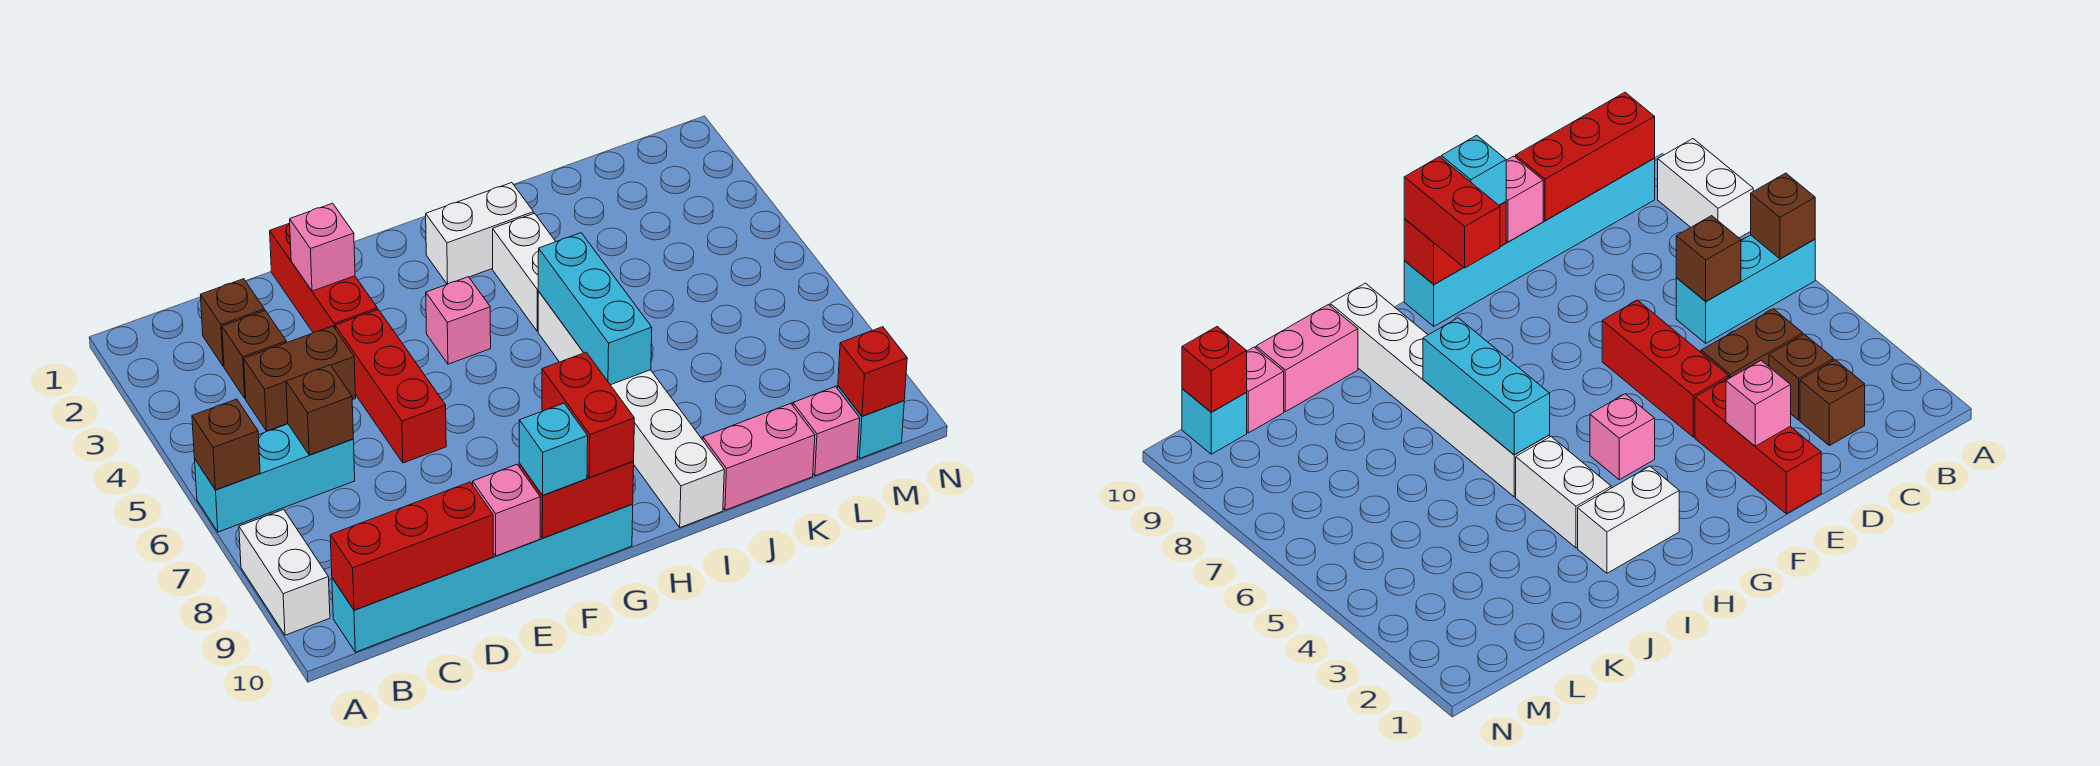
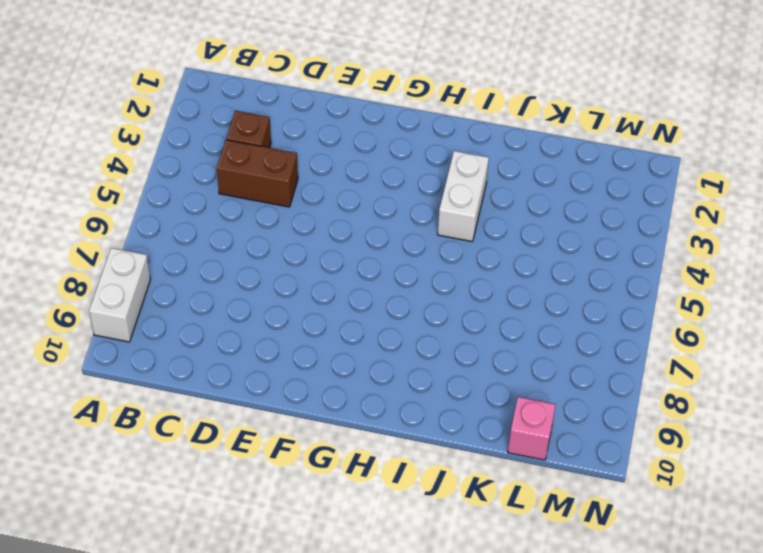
none -> cyan 1x3 brick [195,424,355,532]
none -> cyan 1x6 brick [332,504,633,652]
none -> brown 1x1 brick [201,279,265,366]

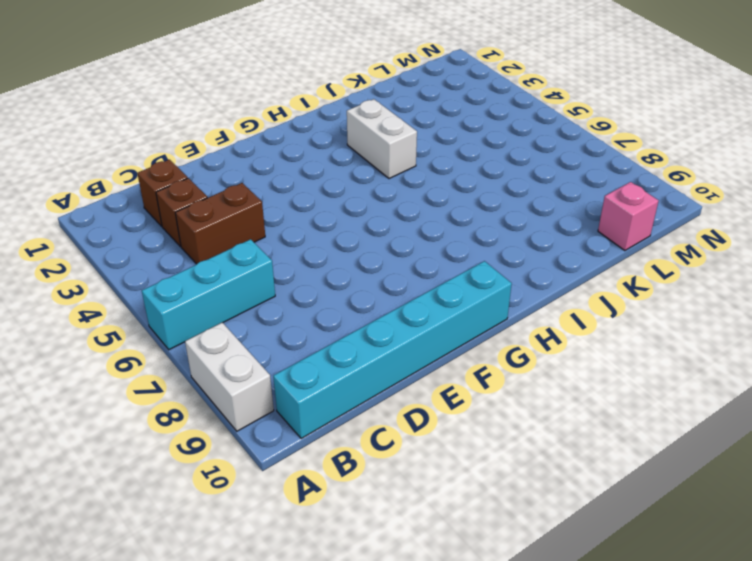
none -> red 1x3 brick [270,223,377,333]
none -> red 1x3 brick [335,310,446,463]
none -> pink 1x1 brick [426,277,491,364]

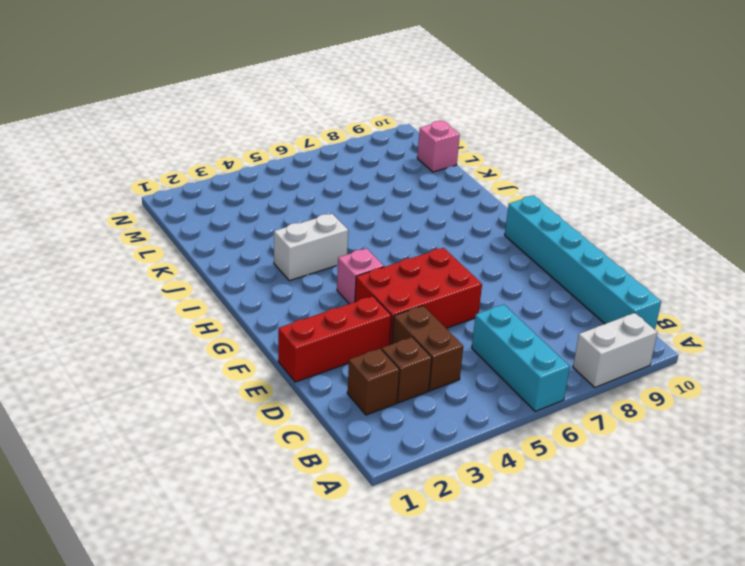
red 2x3 brick [355,248,482,345] -> red 1x3 brick [335,310,446,463]
none -> white 1x2 brick [426,183,534,284]
none -> white 1x6 brick [538,291,724,527]
none -> pink 1x2 brick [703,403,815,510]

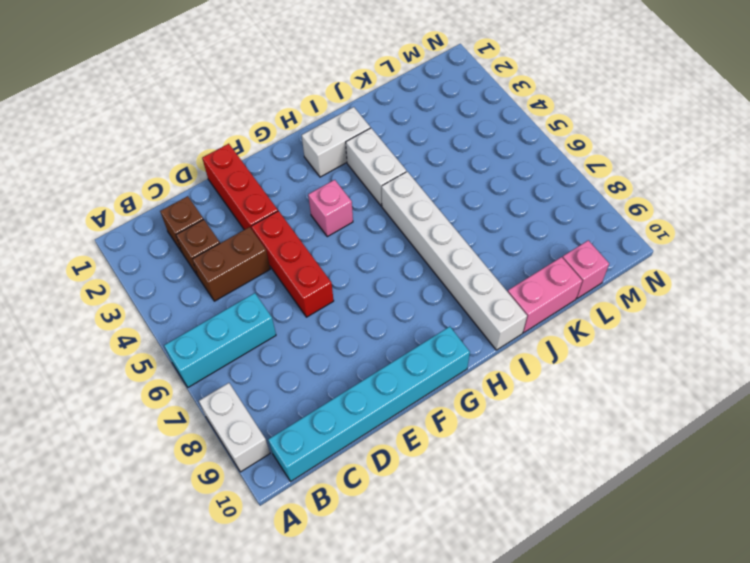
none -> cyan 1x1 brick [838,386,904,459]
none -> brown 1x1 brick [192,399,260,490]
none -> red 1x3 brick [330,482,493,610]

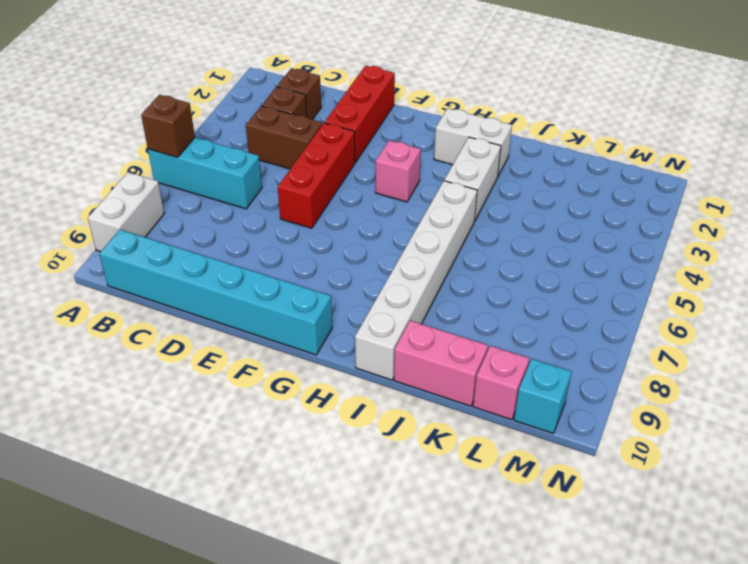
none -> red 1x3 brick [330,482,493,610]
none -> brown 1x1 brick [286,365,353,455]
none -> pink 1x1 brick [290,203,355,291]

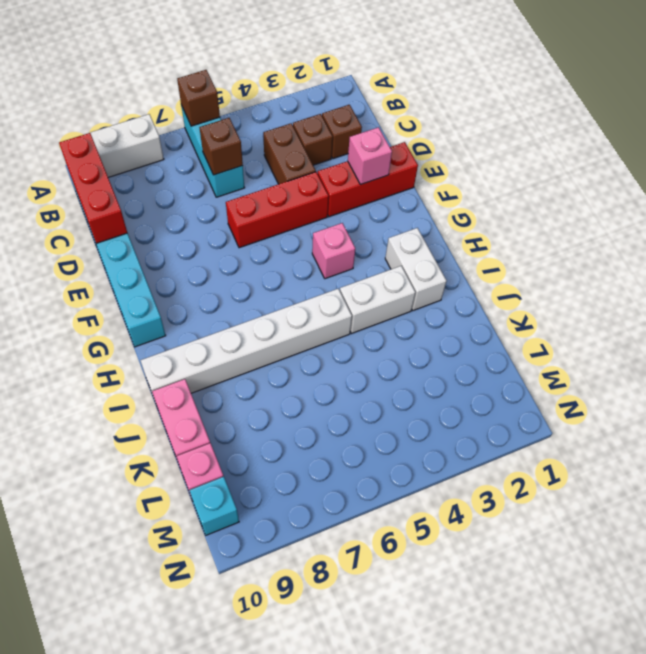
none -> pink 1x1 brick [473,465,540,556]
none -> red 1x2 brick [519,461,634,538]
none -> cyan 1x3 brick [538,233,652,385]

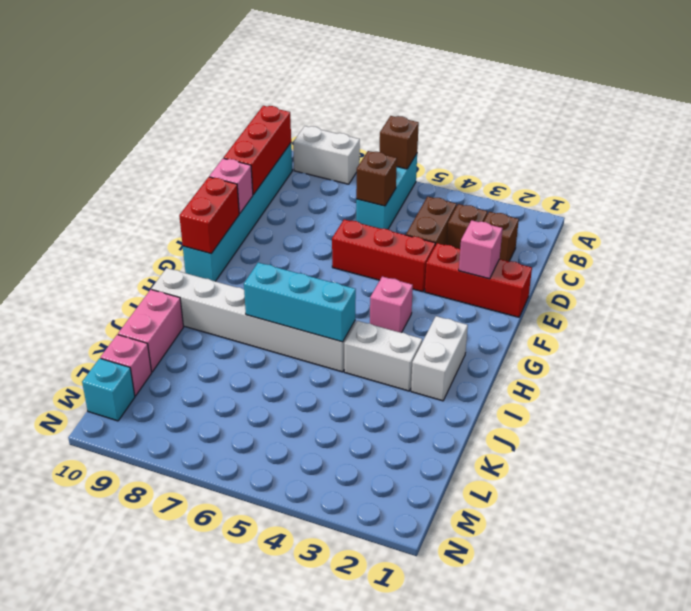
none -> red 1x1 brick [838,327,907,416]
none -> cyan 1x1 brick [519,403,588,495]
none -> red 1x2 brick [542,352,634,478]

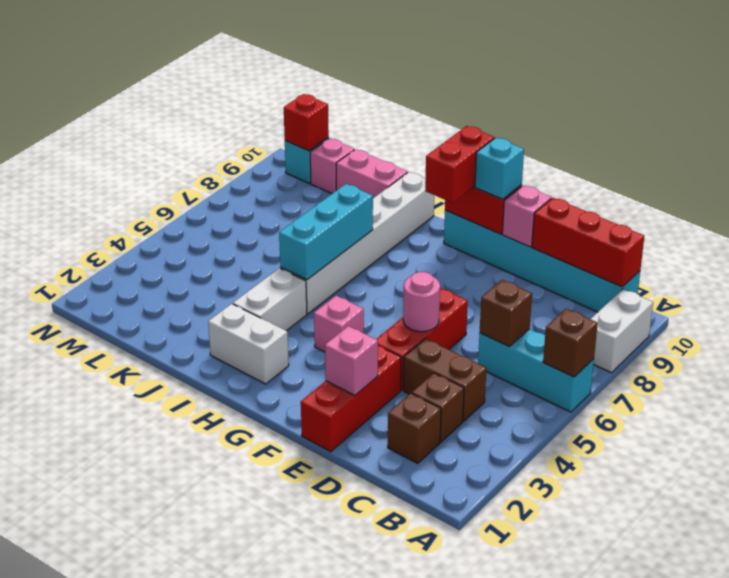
pink 1x1 round brick [403,272,440,332] -> none

